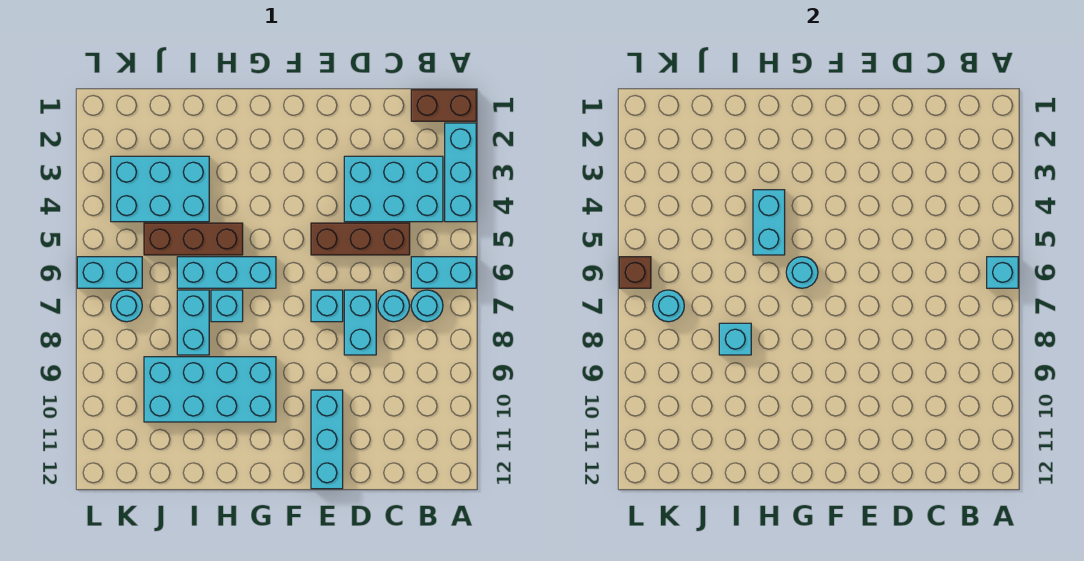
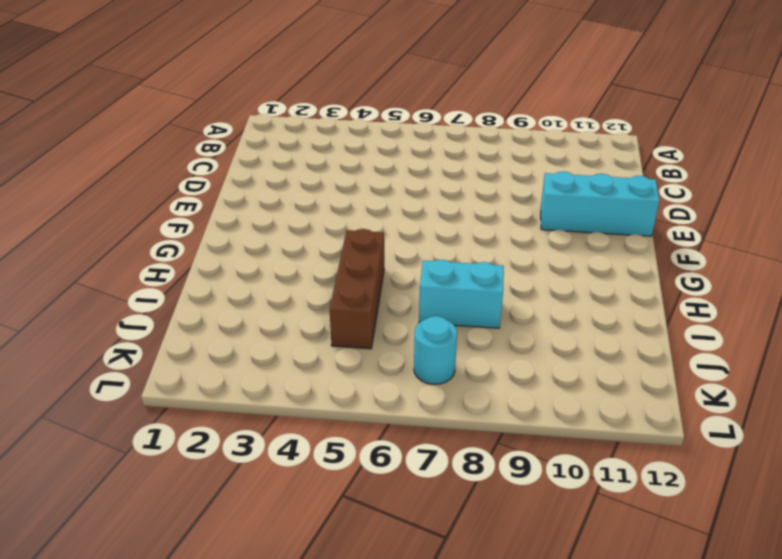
none -> brown 1x2 brick [411,90,476,121]
none -> cyan 1x3 brick [445,123,476,222]
none -> cyan 1x2 brick [411,257,476,288]

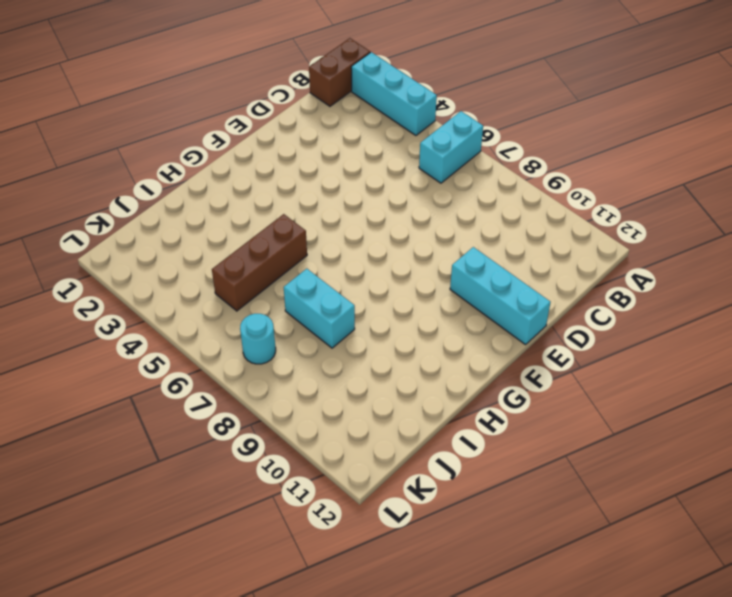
none -> cyan 2x3 brick [344,156,443,222]
none -> cyan 1x1 round brick [411,290,443,322]
none -> brown 1x3 brick [311,223,410,255]

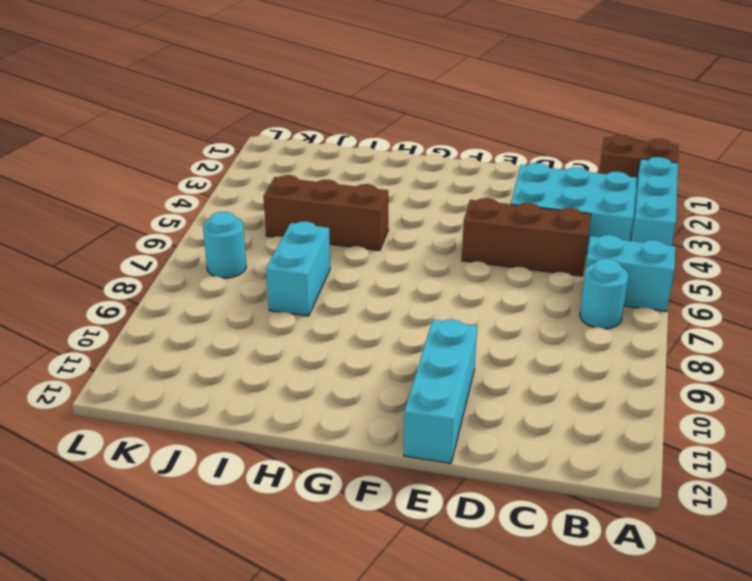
none -> cyan 1x1 round brick [378,290,410,322]
none -> cyan 1x2 brick [344,290,376,355]
none -> cyan 1x1 brick [311,290,343,322]

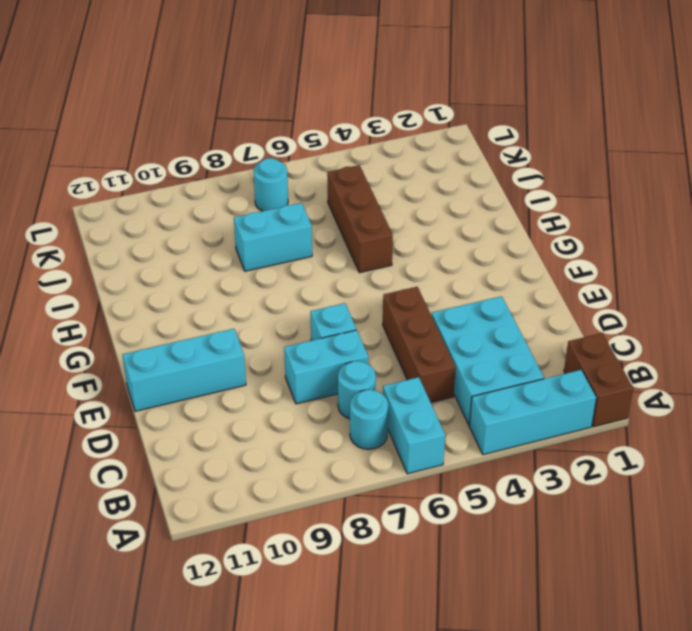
none -> cyan 1x3 brick [177,257,276,288]
none -> cyan 2x4 brick [144,357,276,422]
none -> cyan 1x1 brick [211,290,243,322]

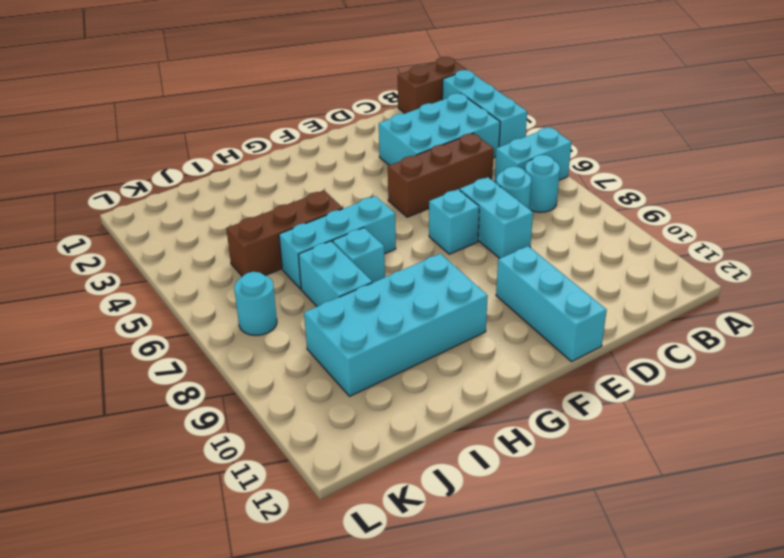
none -> cyan 2x3 brick [111,156,209,222]
none -> cyan 1x2 brick [77,257,142,288]
none -> cyan 1x1 brick [987,257,1018,288]

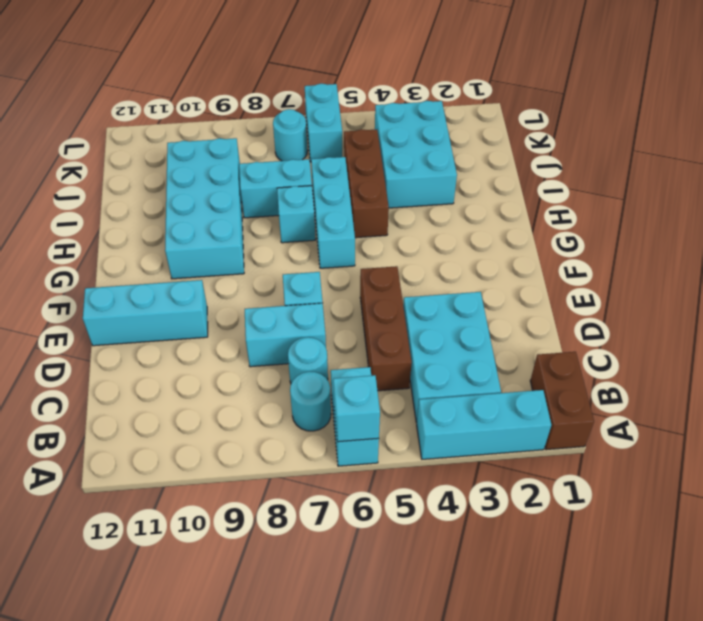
none -> cyan 1x1 round brick [786,257,818,288]
none -> cyan 1x2 brick [753,190,785,255]
none -> cyan 1x1 brick [719,323,751,355]

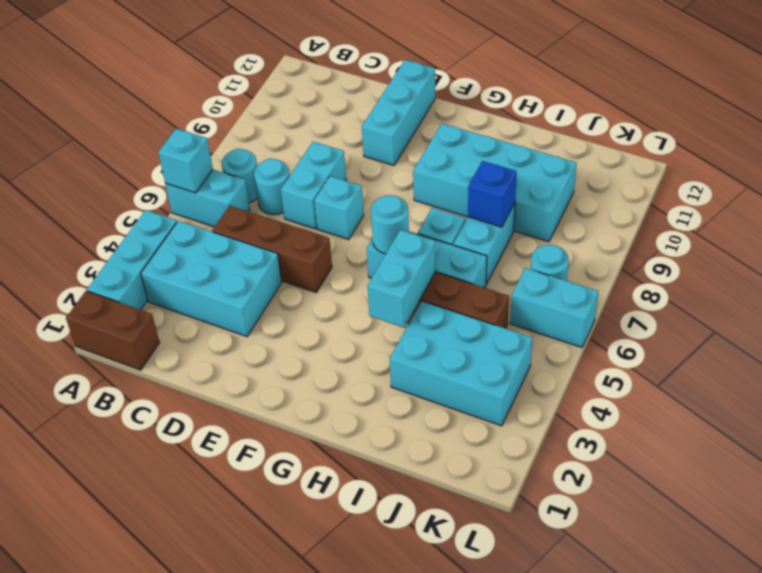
blue 1x1 brick [468,161,517,227] -> cyan 1x1 brick [719,323,751,355]
none -> cyan 1x1 round brick [653,290,684,322]
none -> brown 1x1 brick [619,257,651,288]

